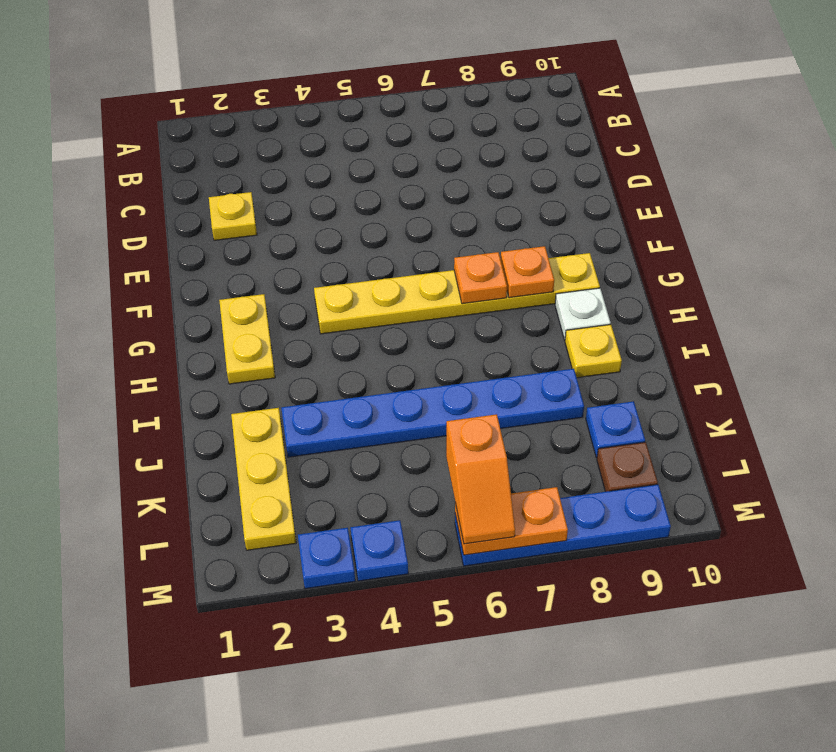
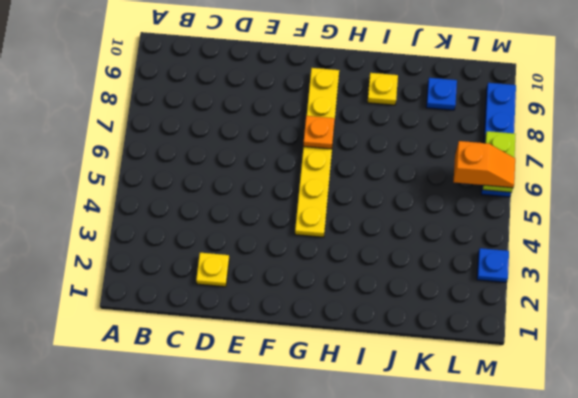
lime 1x2 plate [483,131,515,192] -> orange 1x2 plate [455,487,568,555]
none -> yellow 1x2 plate [219,294,275,384]
none -> white 1x1 plate [555,288,611,340]
none -> yellow 1x3 plate [231,408,296,550]

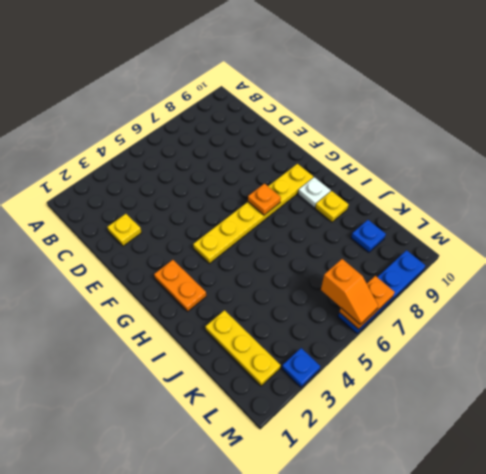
orange 1x2 plate [154,260,206,311] -> yellow 1x2 plate [219,294,275,384]
none -> blue 1x6 plate [281,369,584,457]
none -> brown 1x1 plate [597,442,658,492]
none -> blue 1x1 plate [350,520,408,581]

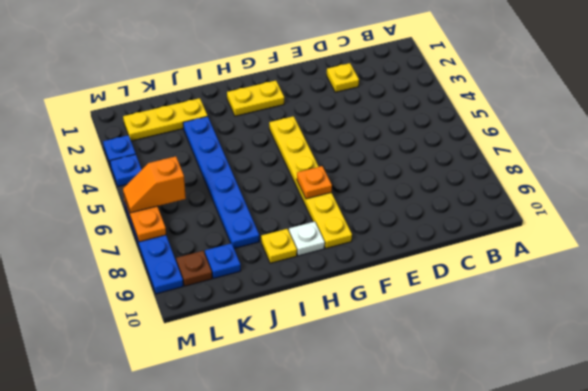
none -> orange 1x1 plate [501,246,554,298]

